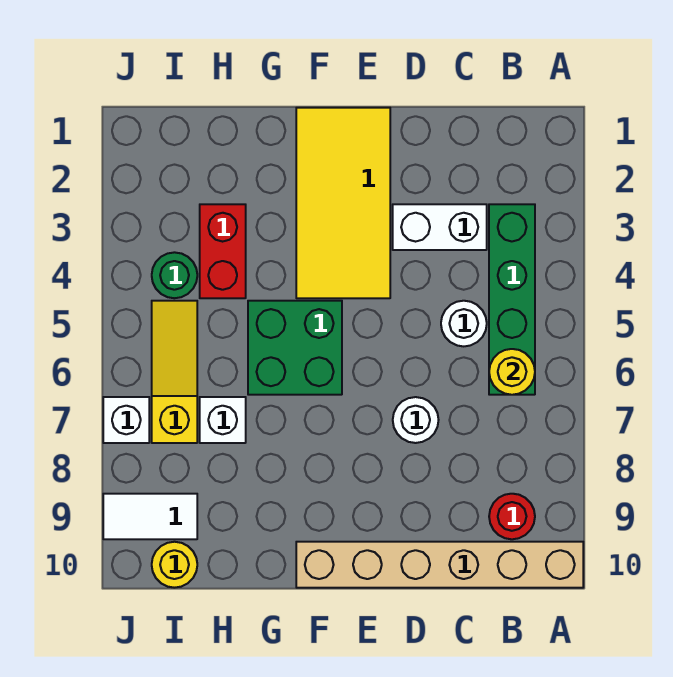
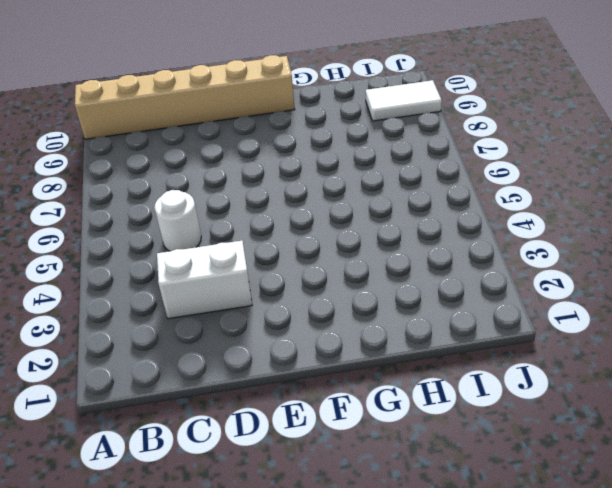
none -> green 1x4 brick [489,204,535,395]
none -> red 1x1 round brick [489,494,535,539]
none -> white 1x1 round brick [393,397,438,443]

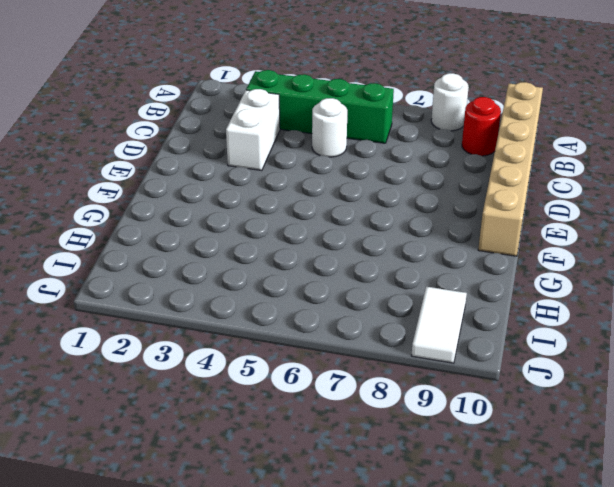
white 1x1 round brick [431,73,469,131] -> white 1x1 round brick moved to [393,397,438,443]
none -> yellow 2x4 tile [296,108,390,298]
none -> green 2x2 brick [248,301,342,395]
none -> red 1x2 brick [200,204,246,298]

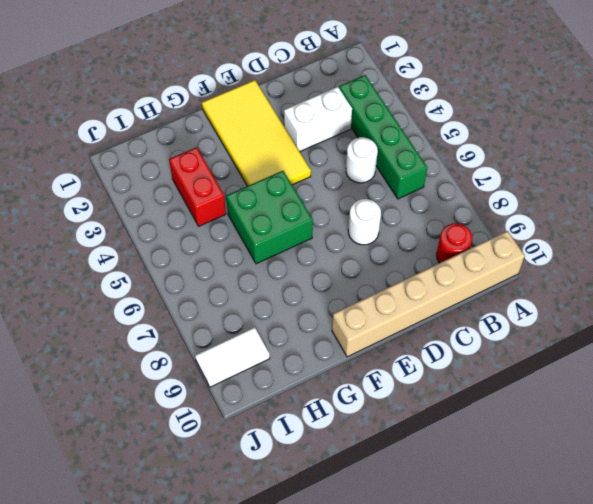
none -> white 1x1 brick [200,397,246,443]
none -> green 1x1 round brick [152,252,197,298]
none -> yellow 1x3 slope [152,301,197,443]

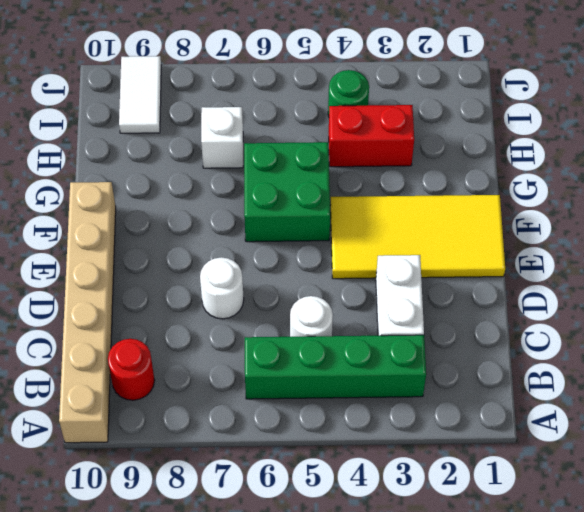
none -> yellow 1x3 slope [152,301,197,443]
none -> yellow 1x1 round brick [152,542,197,588]
none -> white 1x1 brick [103,397,149,443]

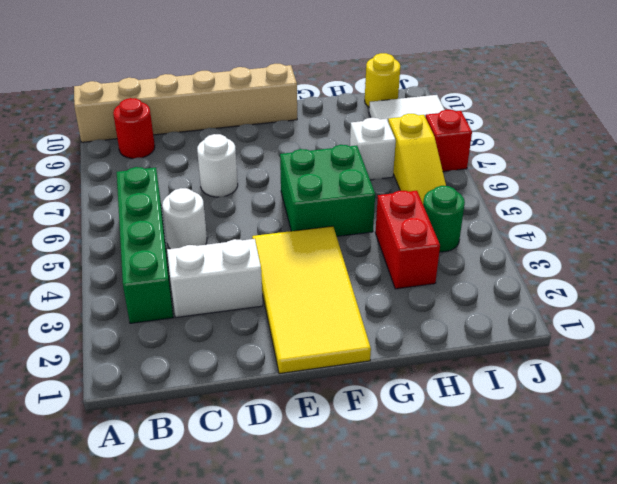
red 1x1 brick [426,110,472,171] -> white 1x1 brick [103,397,149,443]
none -> yellow 1x1 round brick [489,349,535,395]

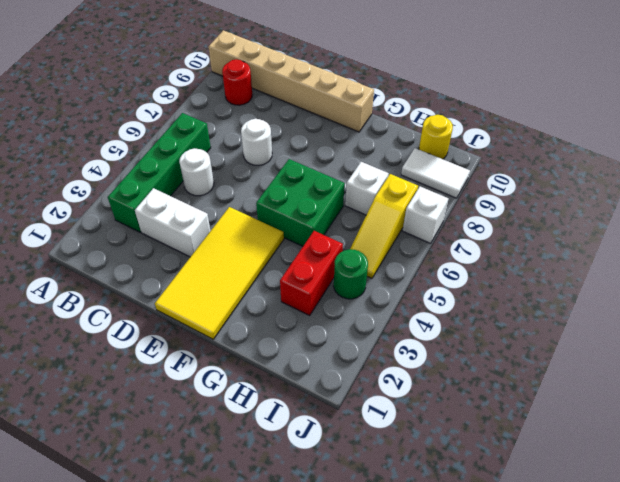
none -> yellow 1x1 round brick [489,349,535,395]

